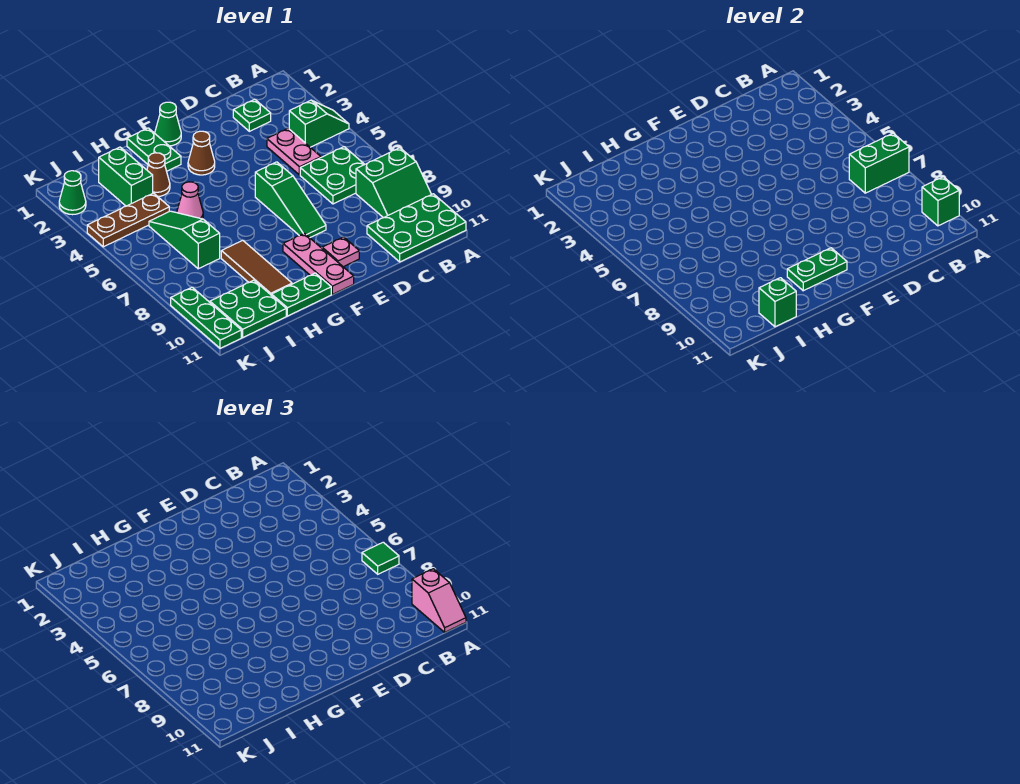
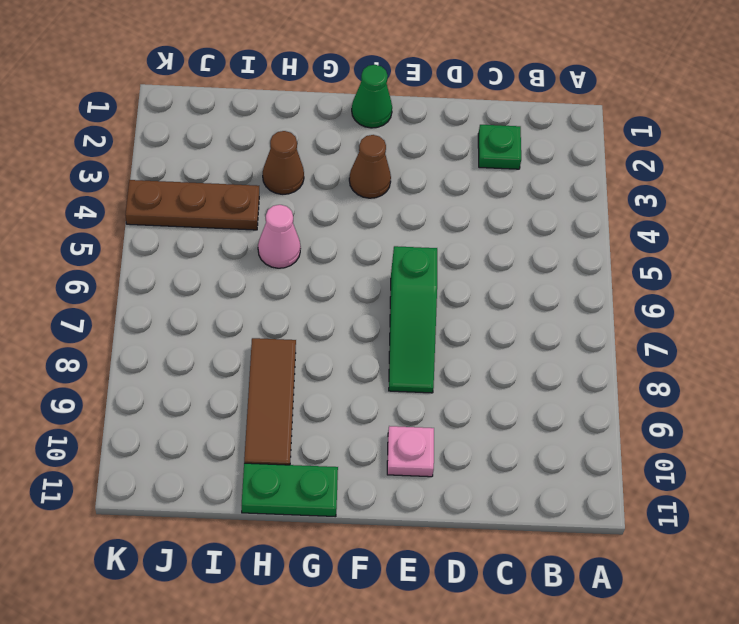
none -> green 1x2 slope [289,100,349,147]
none -> green 2x2 slope [356,148,431,218]
none -> green 2x3 plate [367,194,466,262]

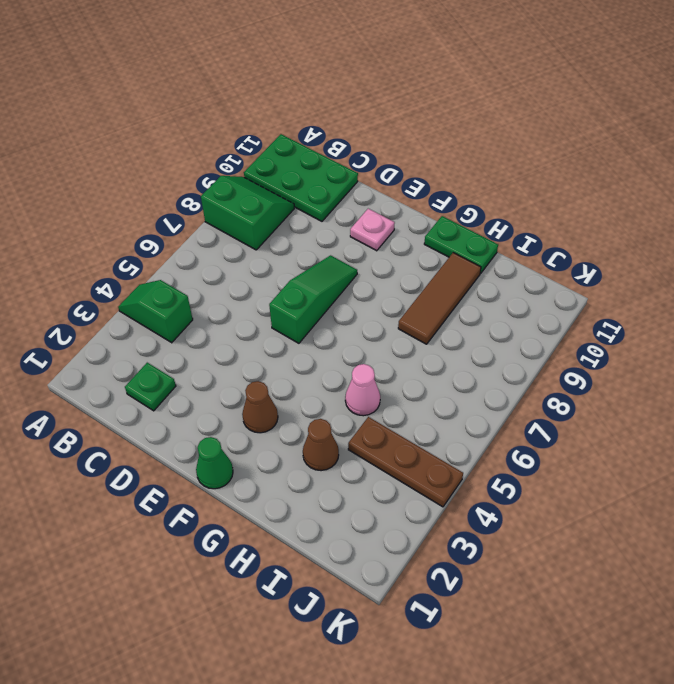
none -> green 2x2 plate [300,147,365,204]
none -> pink 1x2 plate [267,128,321,175]
none -> pink 1x3 plate [283,233,354,294]

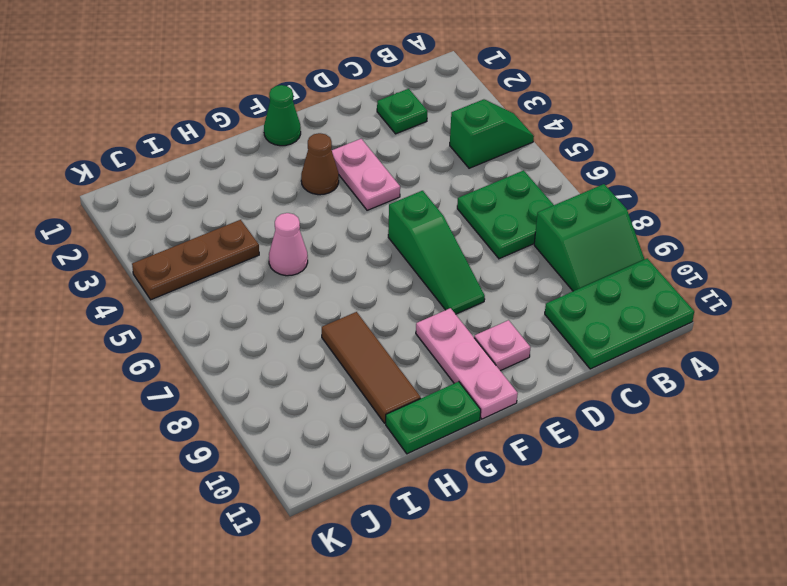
pink 1x2 plate [332,139,400,210] -> pink 1x2 plate moved to [267,128,321,175]
none -> green 1x2 plate [127,128,181,171]
none -> brown 1x1 cone [147,153,170,196]
none -> green 1x2 brick [99,147,153,206]

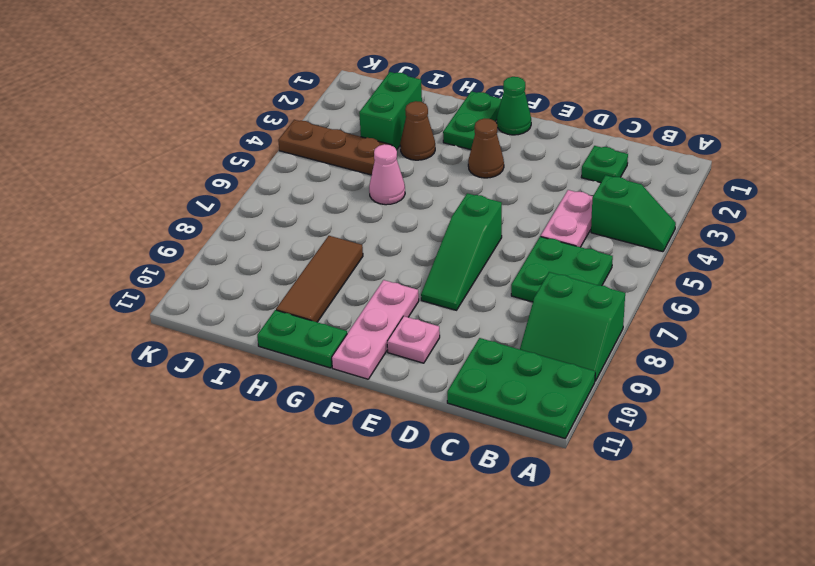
none -> green 1x3 slope [149,211,220,269]
none -> green 2x2 plate [210,280,286,337]
none -> green 1x1 cone [59,171,86,215]

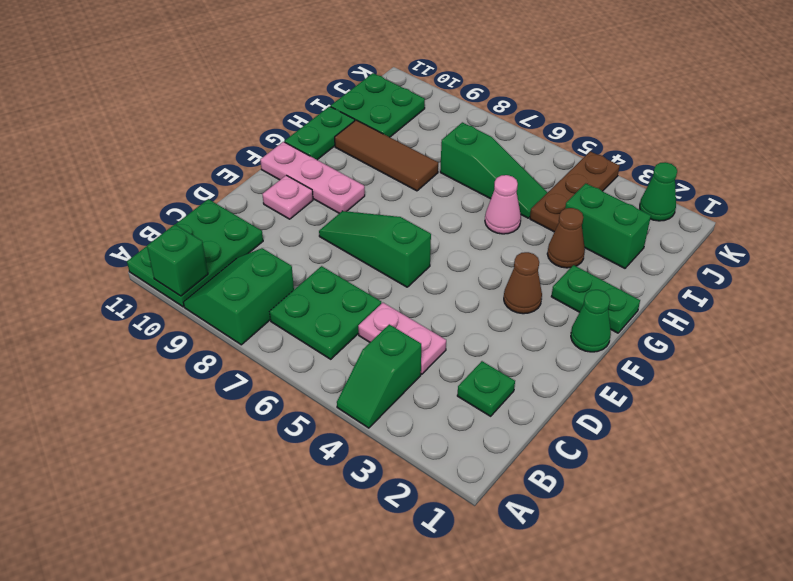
none -> green 1x3 plate [171,287,241,348]
none -> green 1x2 brick [849,133,909,193]
none -> green 1x2 plate [787,248,847,291]

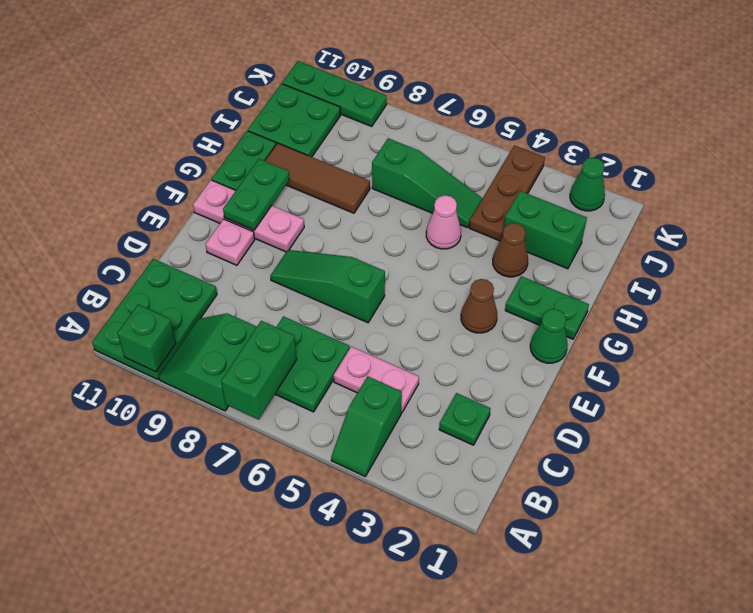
none -> green 1x1 brick [759,278,796,327]
none -> green 1x1 tile [362,542,399,574]
none -> pink 1x2 slope [412,569,466,632]

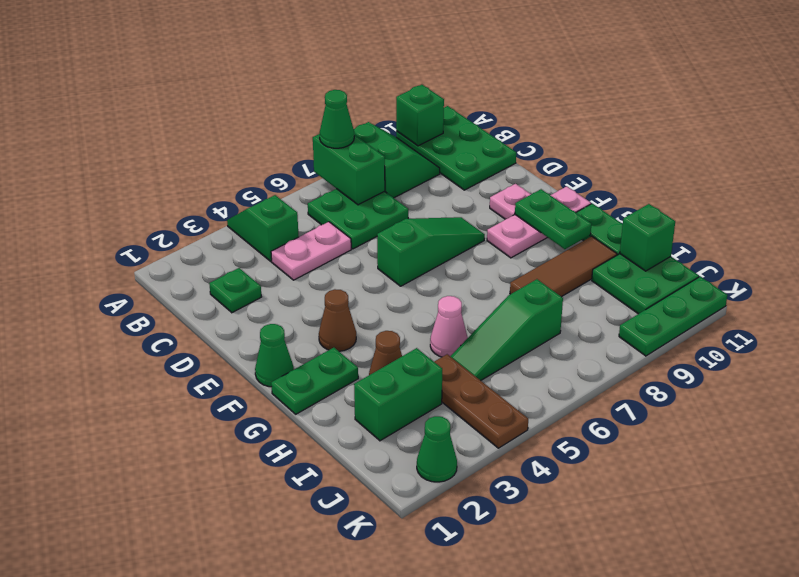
green 1x1 cone [319,90,354,148] -> green 1x1 tile [362,542,399,574]
none -> pink 1x2 slope [412,569,466,632]

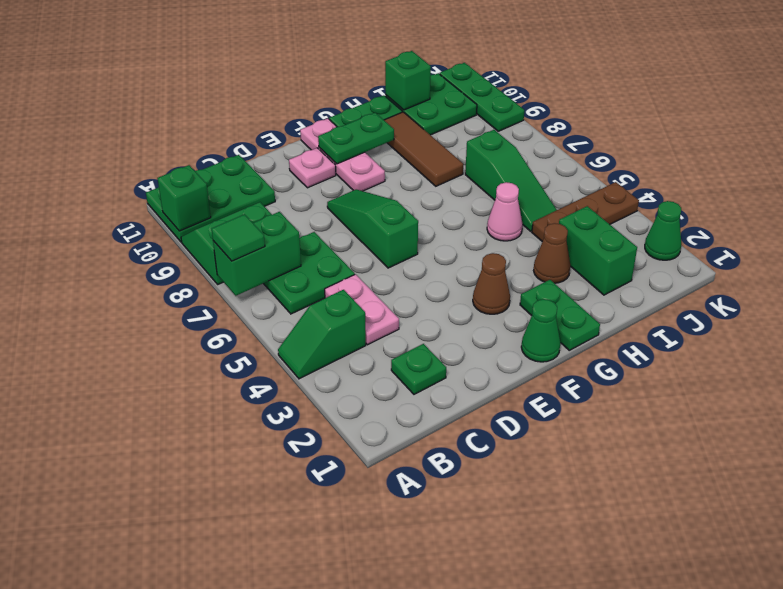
none -> pink 1x2 slope [412,569,466,632]

